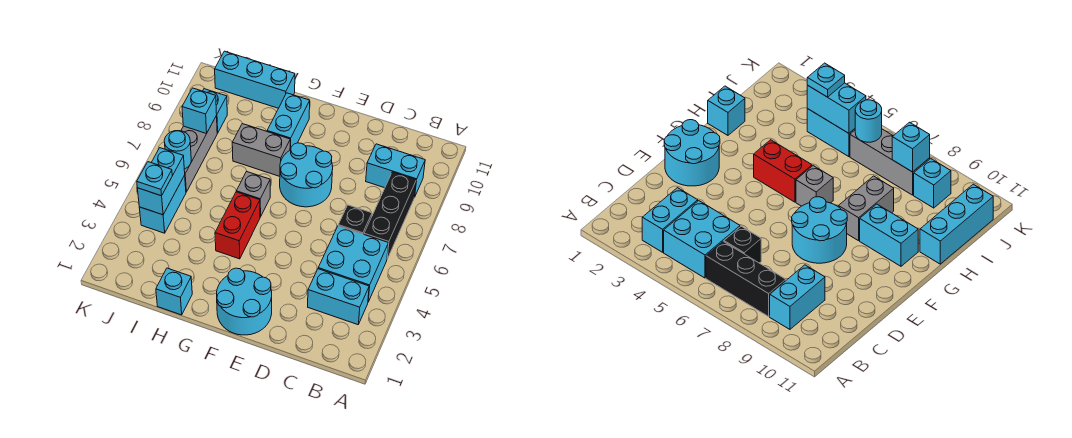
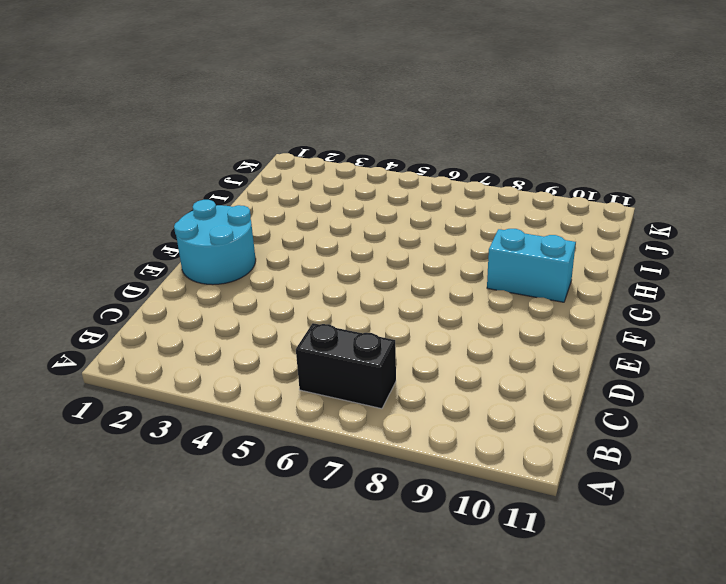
black 1x2 brick [296,323,396,409] -> black 1x3 brick [364,172,416,259]
none -> cyan 1x2 brick [308,269,369,325]
none -> cyan 2x2 brick [318,226,388,302]
none -> cyan 1x2 brick [366,144,425,196]

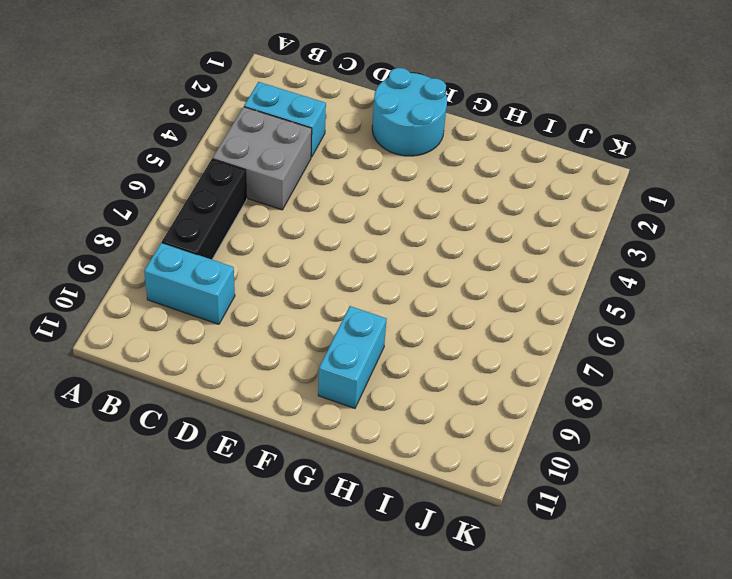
grey 2x2 brick [213,107,312,210] -> cyan 2x2 brick [318,226,388,302]
none -> black 1x1 brick [338,205,372,234]
none -> cyan 2x2 round brick [280,143,333,207]
none -> red 1x2 brick [215,192,260,259]

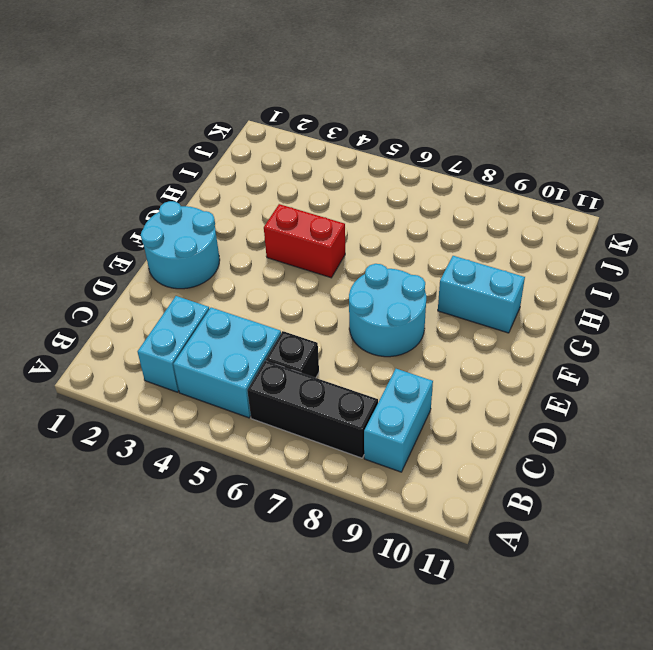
none -> grey 1x1 brick [236,172,270,217]
none -> grey 1x2 brick [232,124,290,176]
none -> cyan 1x1 brick [156,268,192,315]

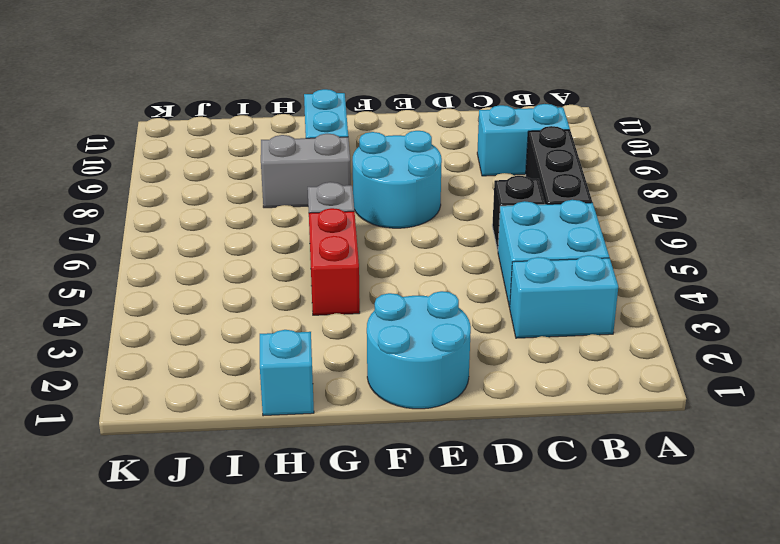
none -> cyan 1x3 brick [215,51,295,108]
none -> cyan 1x2 brick [139,176,186,233]
none -> grey 1x3 brick [181,116,217,192]

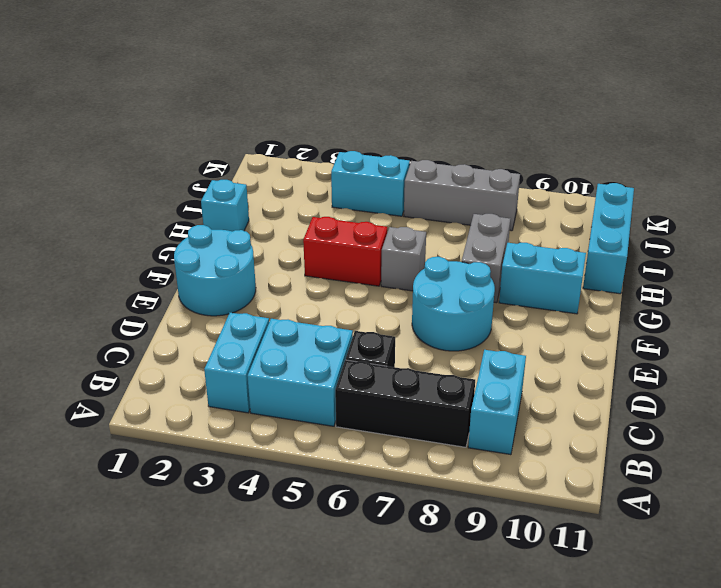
none -> cyan 1x1 brick [203,89,227,133]
none -> cyan 1x2 brick [137,148,185,215]
none -> cyan 1x1 round brick [164,131,191,169]

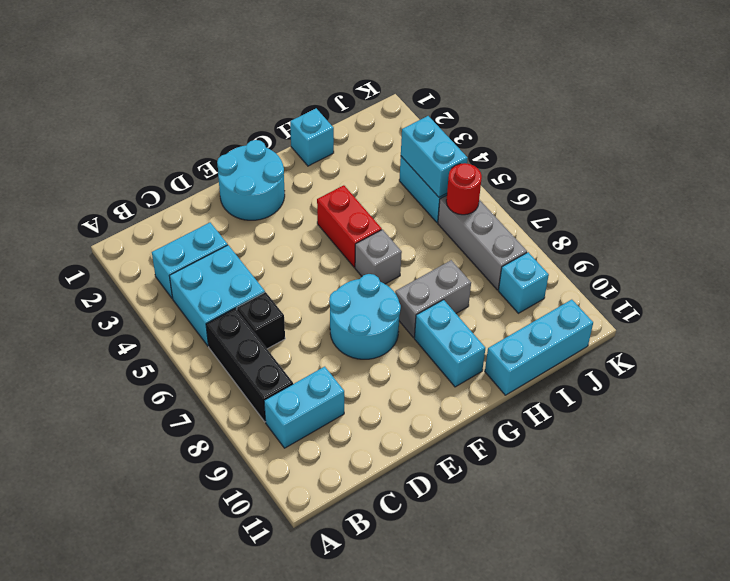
red 1x1 round brick [446,163,482,215] -> cyan 1x1 round brick [164,131,191,169]
none -> cyan 1x1 brick [182,88,217,134]
none -> cyan 1x1 plate [137,162,172,196]

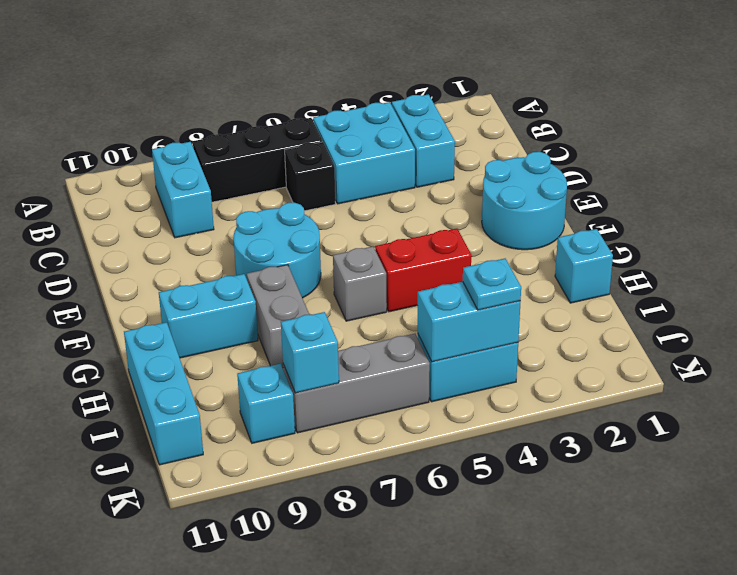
none -> cyan 1x1 round brick [164,131,191,169]

